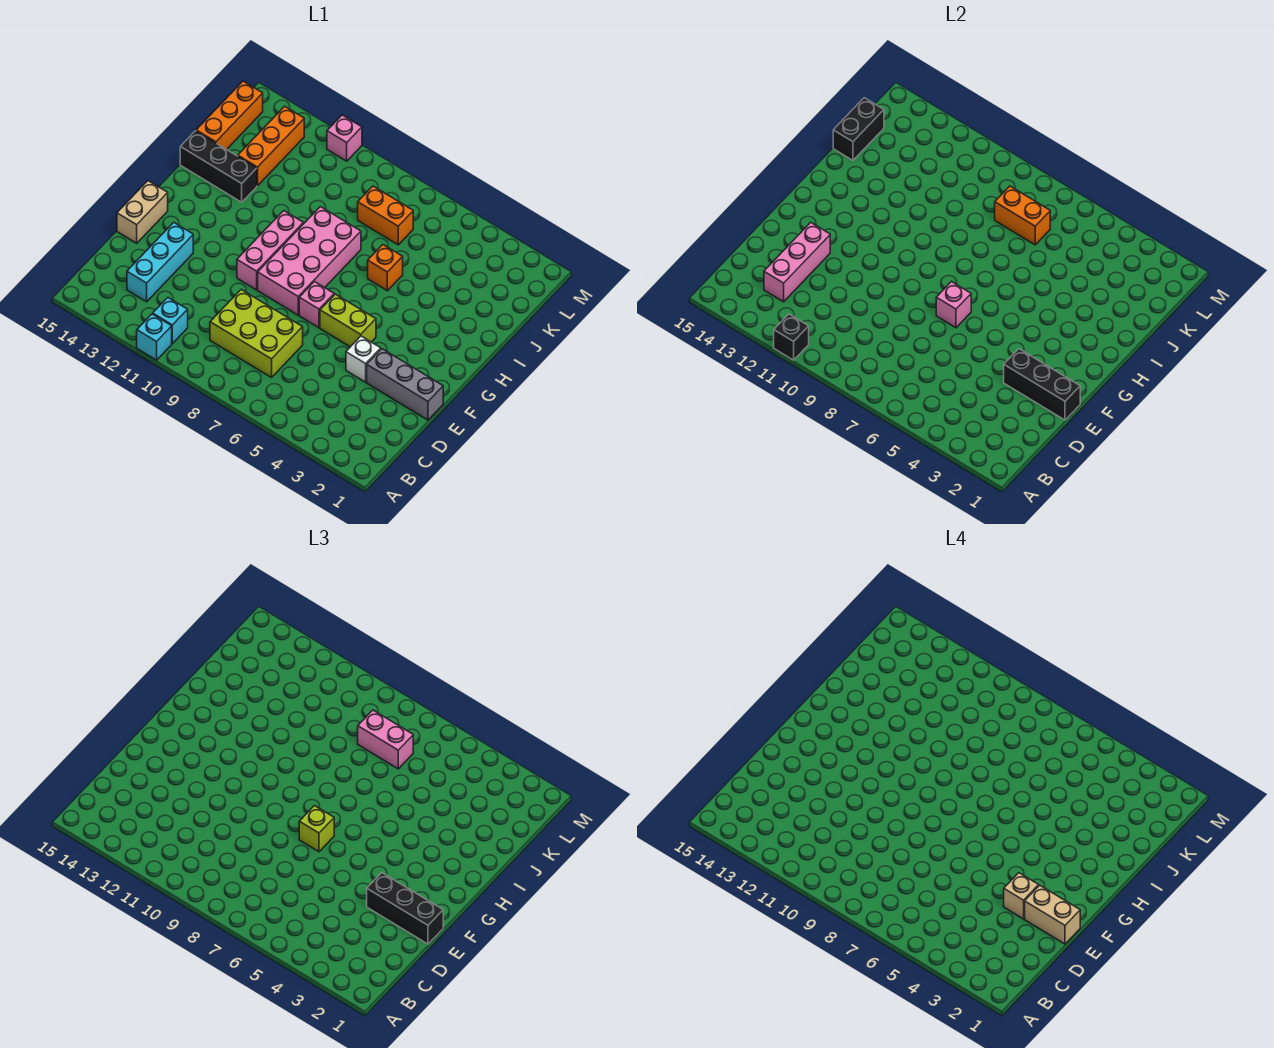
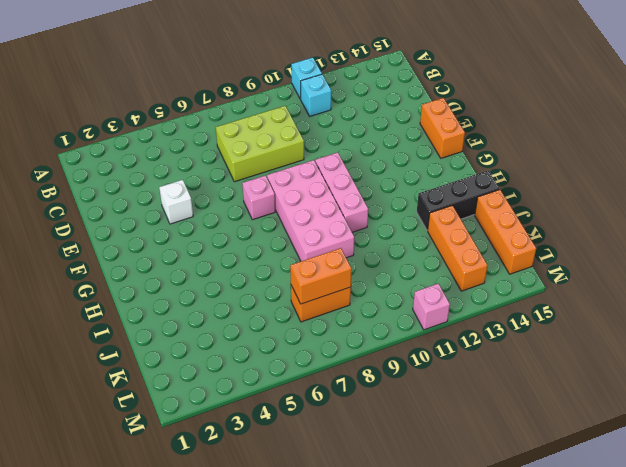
orange 1x2 brick [420,98,465,158] -> tan 1x2 brick [117,181,168,243]
none -> cyan 1x3 brick [127,222,193,302]
none -> grey 1x3 brick [367,349,443,420]
none -> lime 1x2 brick [320,294,376,347]

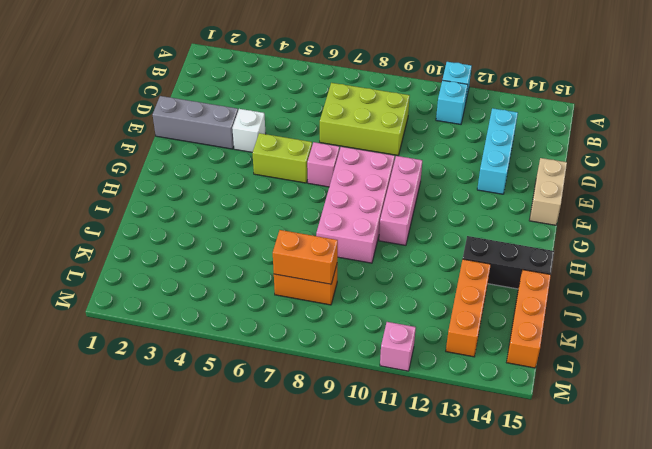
none -> orange 1x1 brick [368,245,403,291]
none -> black 1x1 brick [774,314,809,360]
none -> pink 1x3 brick [764,222,830,302]

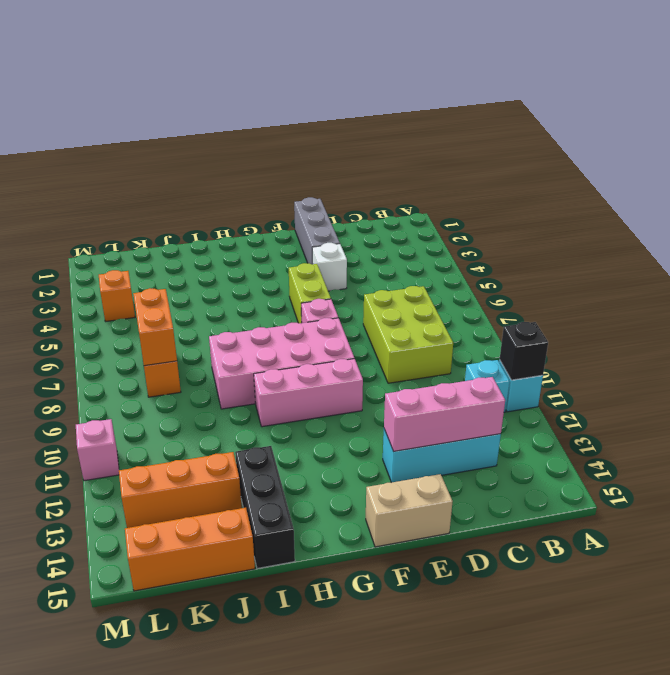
orange 1x1 brick [99,270,135,321] -> orange 1x1 brick moved to [368,245,403,291]
none -> black 1x3 brick [1004,349,1080,420]
none -> pink 1x1 brick [936,282,971,328]
none -> black 1x2 brick [833,98,884,160]

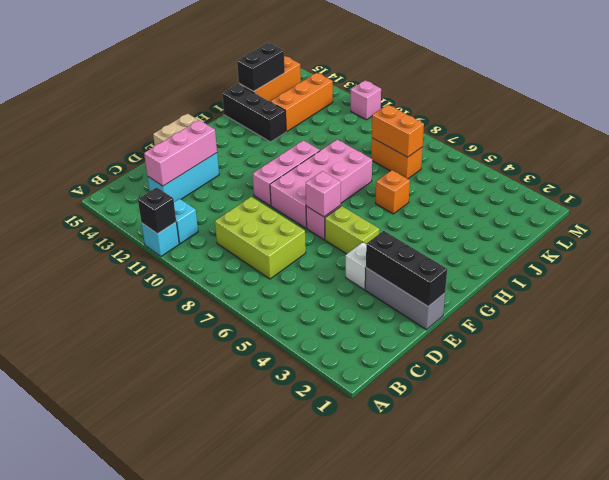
none -> black 1x3 brick [367,873,443,944]
none -> lime 1x1 brick [299,806,334,852]
none -> pink 1x2 brick [358,710,413,769]

